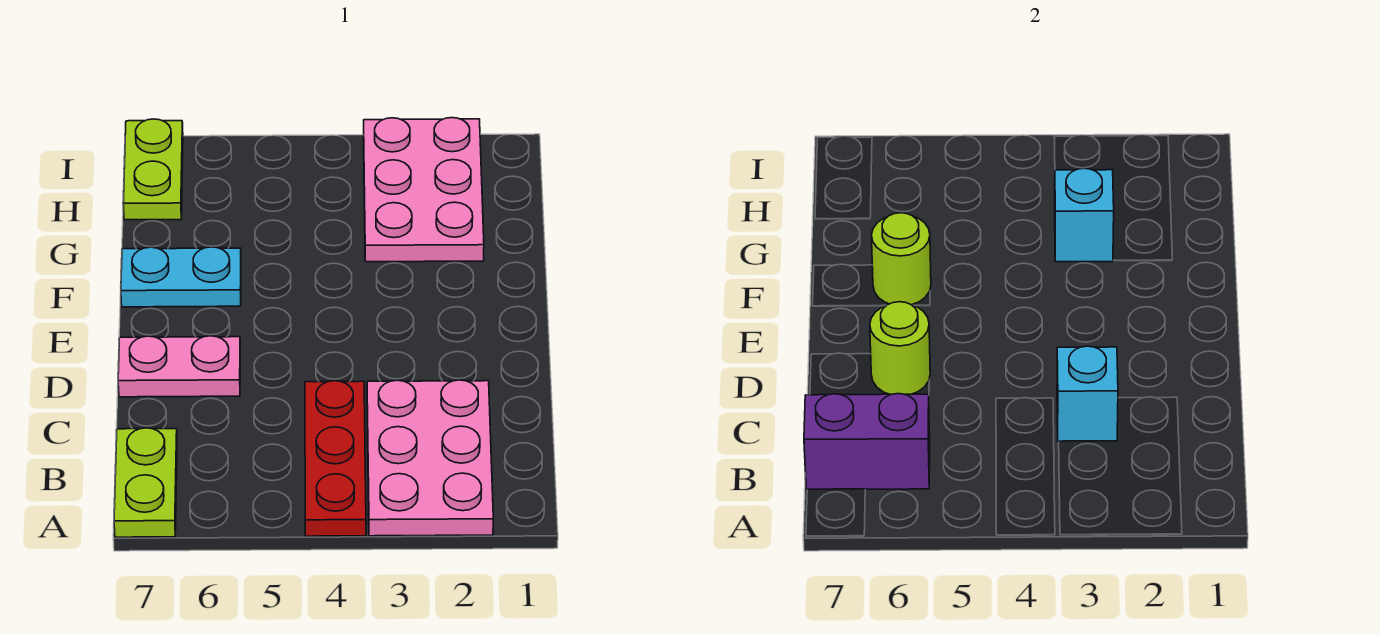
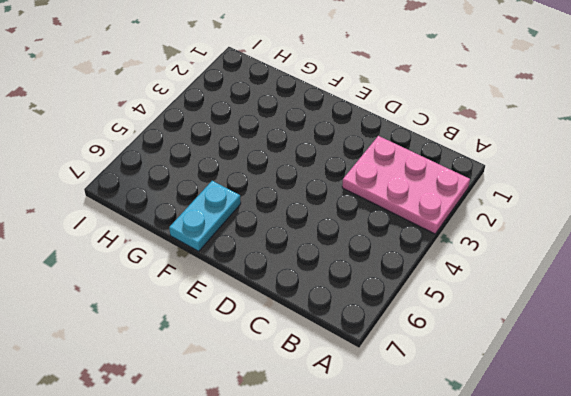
none -> red 1x3 plate [305,381,366,536]
none -> lime 1x2 plate [114,428,177,537]
none -> pink 1x2 plate [118,336,240,397]

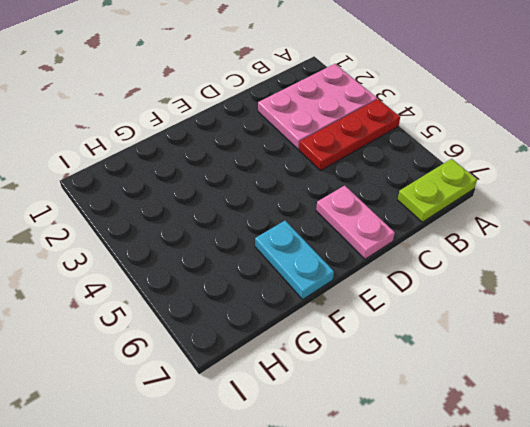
none -> pink 2x3 plate [364,118,484,262]
none -> lime 1x2 plate [123,119,183,220]
none -> purple 1x2 brick [804,394,930,489]

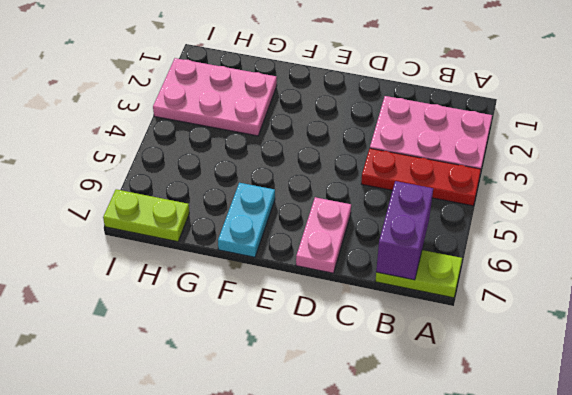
none -> cyan 1x1 brick [1057,346,1118,442]
none -> lime 1x1 round brick [870,302,930,394]
none -> lime 1x1 round brick [871,213,931,305]

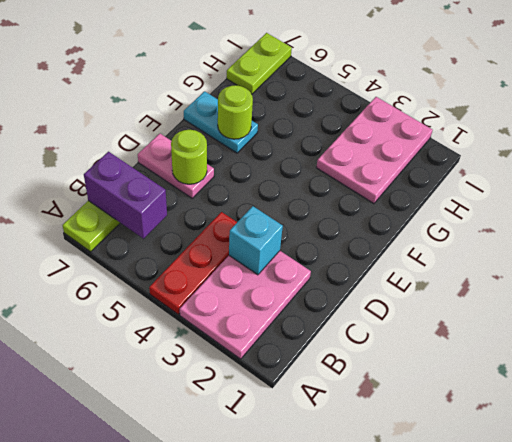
none -> cyan 1x1 brick [1055,168,1114,262]

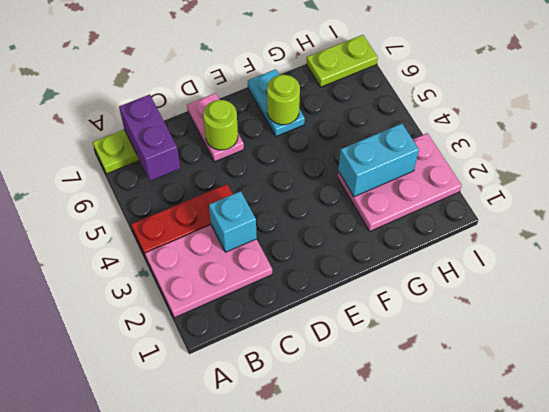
cyan 1x2 brick [338,124,419,197] -> cyan 1x1 brick [1055,168,1114,262]

